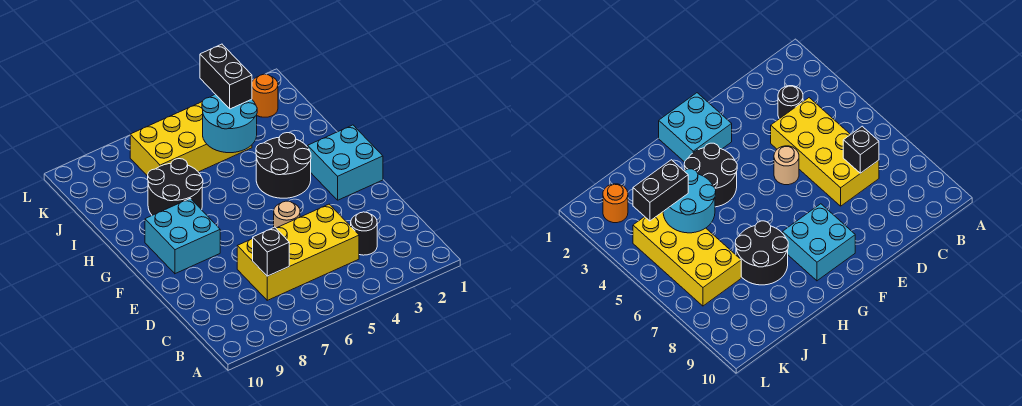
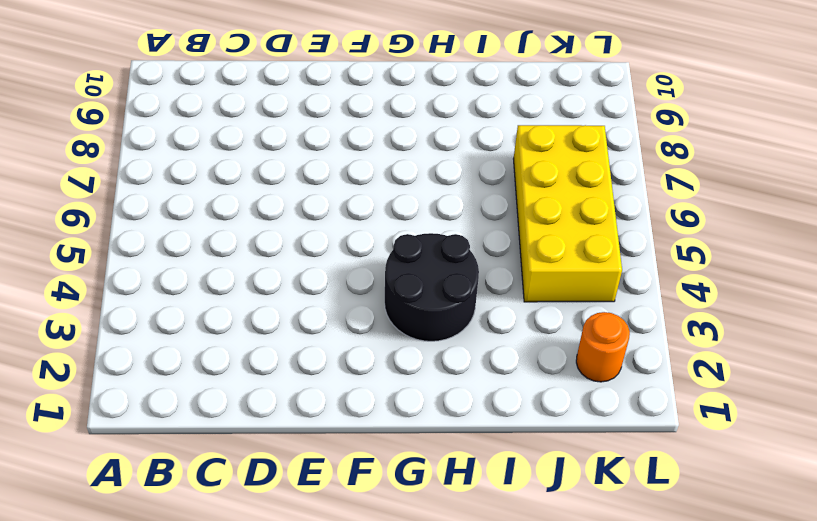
none -> black 1x1 round brick [351,212,377,255]
none -> yellow 2x4 brick [237,204,359,300]
none -> tan 1x1 round brick [274,201,300,228]

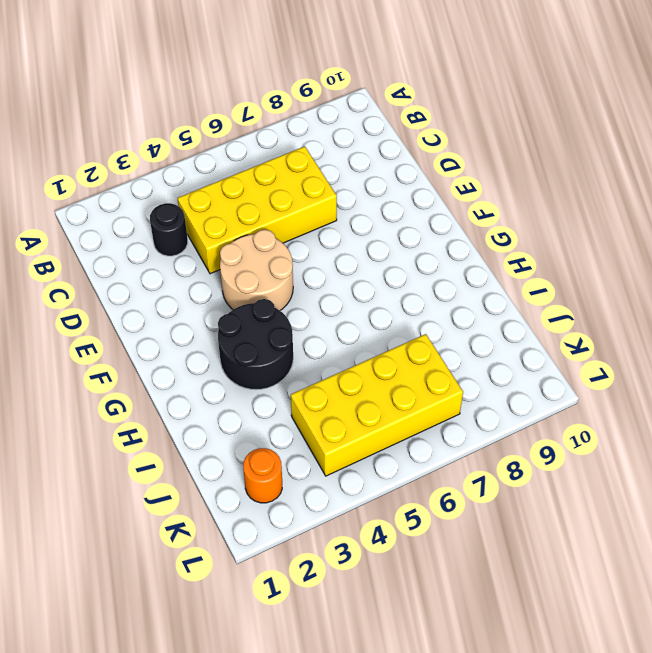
tan 2x2 round brick [220,230,293,310] -> tan 1x1 round brick [274,201,300,228]
none -> cyan 2x2 brick [308,125,383,200]
none -> cyan 2x2 brick [145,198,220,274]
none -> black 2x2 round brick [148,159,203,215]

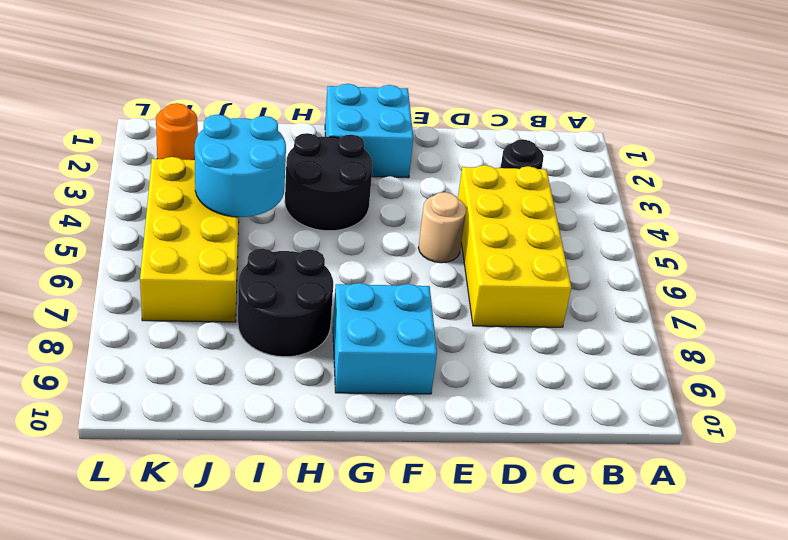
none -> black 1x1 brick [253,227,289,276]
none -> black 1x2 brick [200,44,252,109]

